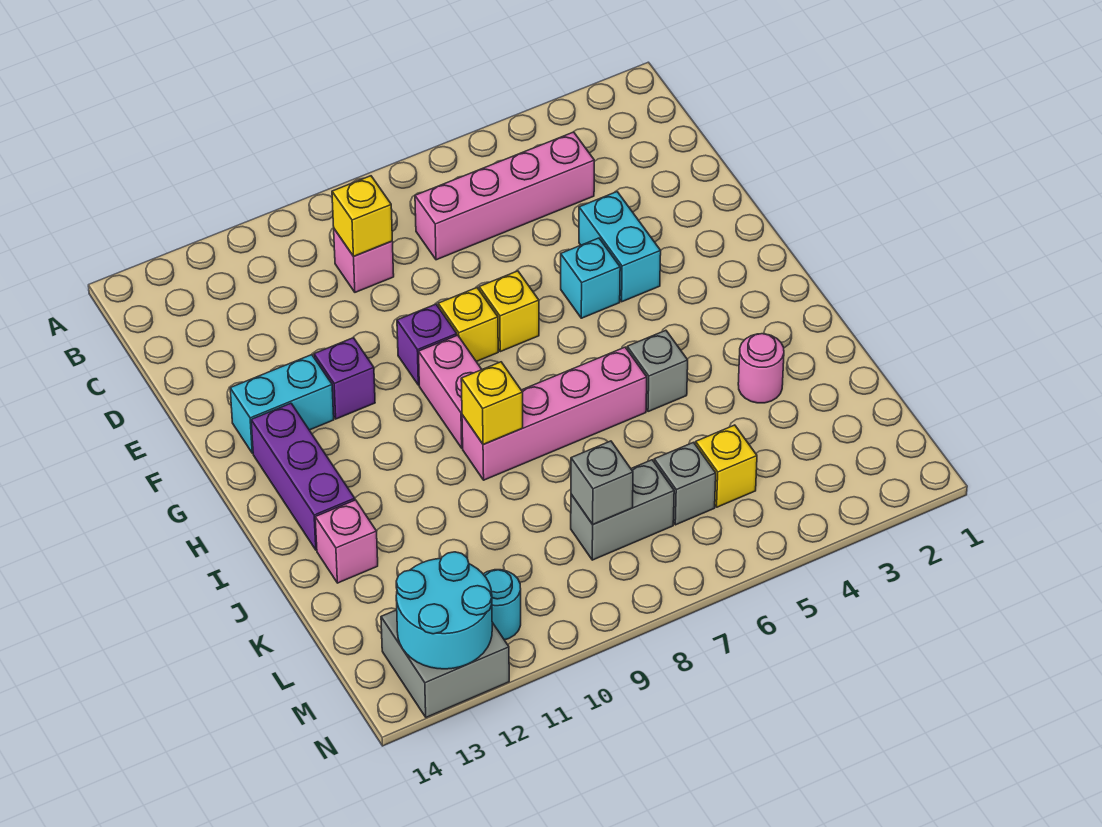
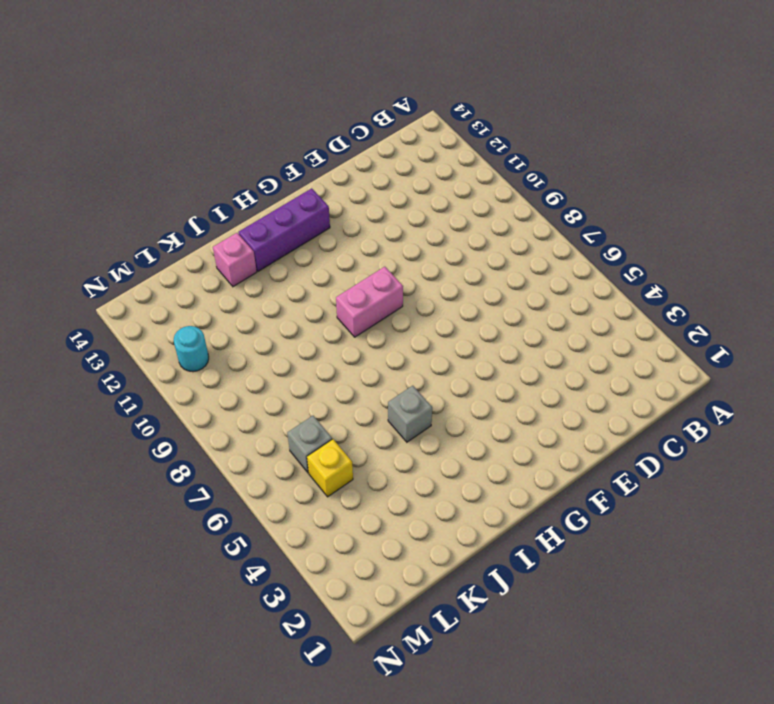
none -> pink 1x4 brick [415,132,594,260]
none -> pink 1x1 brick [334,229,394,292]
none -> cyan 1x2 brick [579,192,661,302]

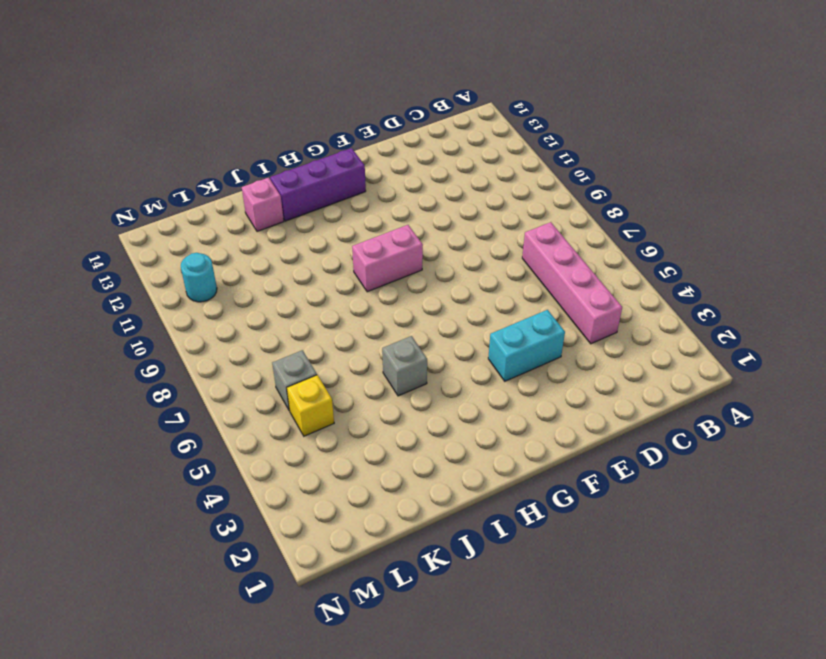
none -> pink 1x1 brick [334,229,394,292]
none -> cyan 1x1 brick [561,238,620,318]
none -> yellow 1x1 brick [479,271,539,352]

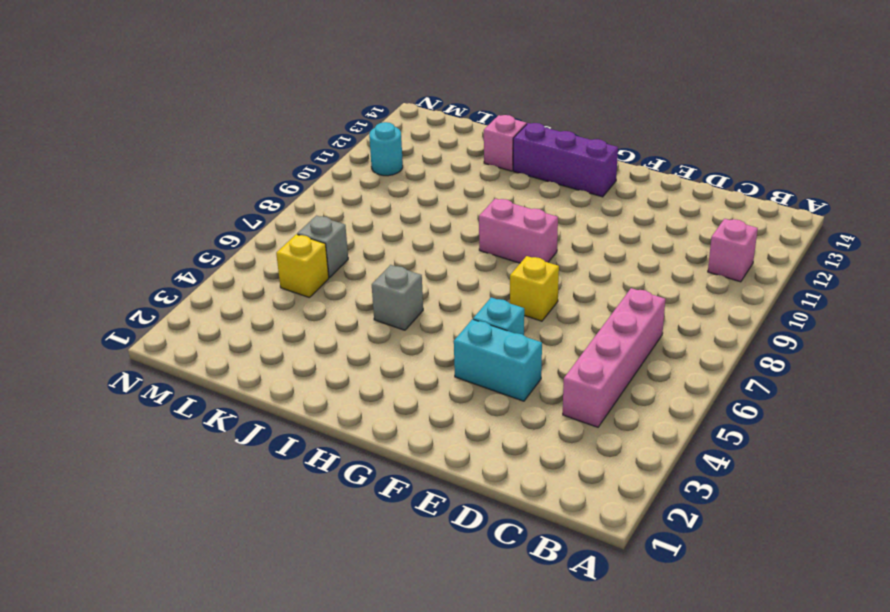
pink 1x1 brick [708,219,758,282] -> pink 1x1 brick moved to [334,229,394,292]
none -> yellow 1x1 brick [438,288,498,362]
none -> purple 1x1 brick [397,304,457,385]
none -> purple 1x1 brick [314,338,375,419]

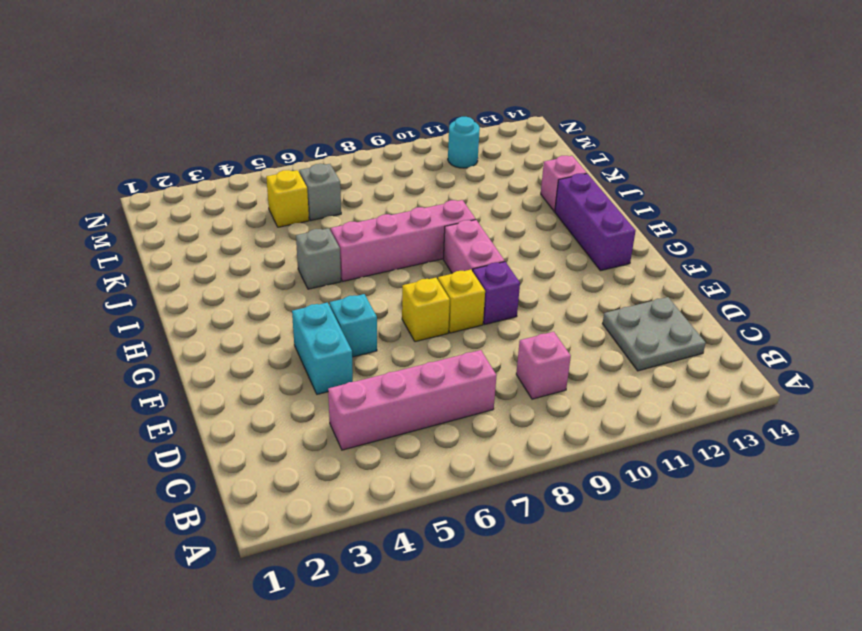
grey 2x2 plate [602,297,706,371] -> none
none -> purple 1x1 brick [314,338,375,419]
none -> cyan 1x2 brick [230,355,334,453]
none -> pink 1x1 round brick [738,334,784,403]

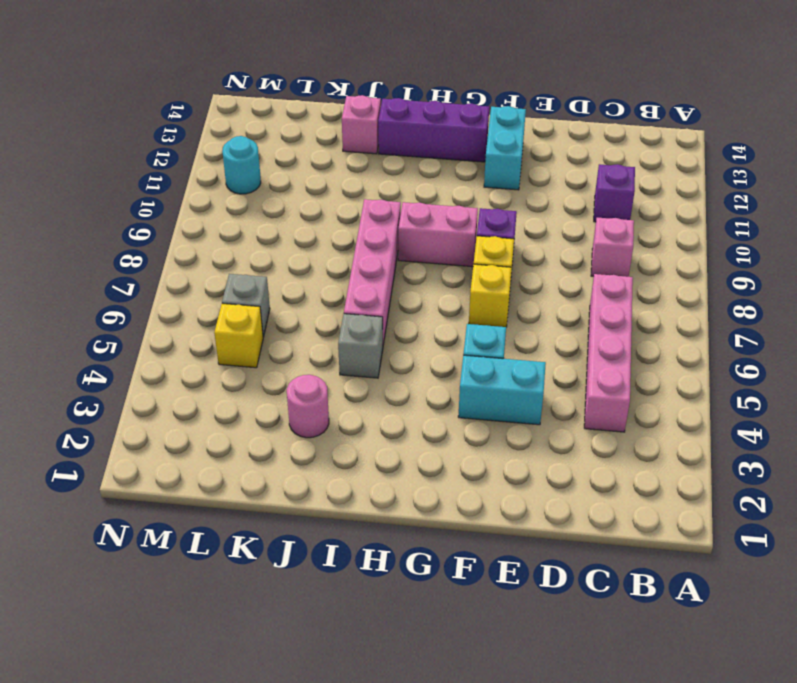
purple 1x1 brick [594,164,635,222] -> purple 1x1 brick moved to [314,338,375,419]
none -> grey 1x2 brick [571,460,674,560]
none -> grey 2x2 brick [381,610,509,717]
none -> yellow 1x1 brick [332,176,392,257]

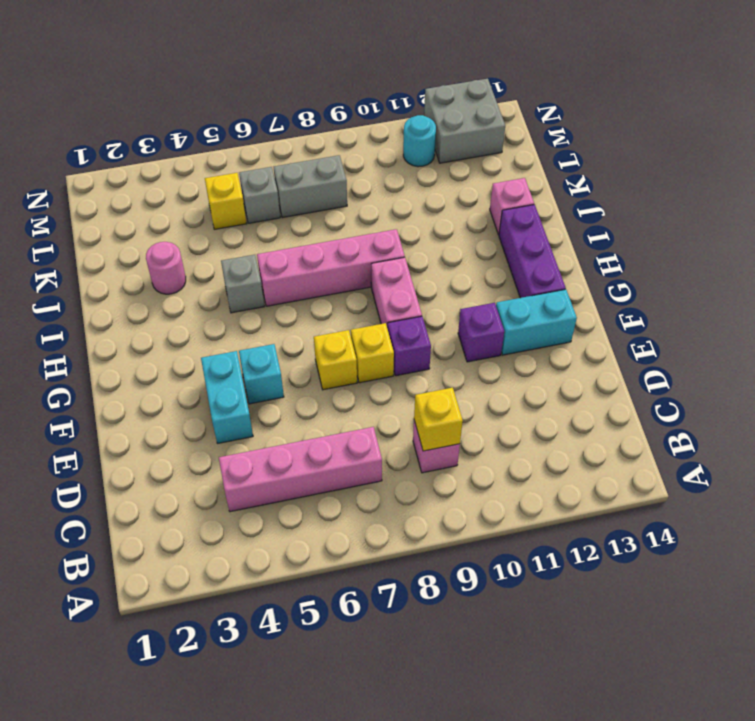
none -> yellow 1x1 brick [461,362,523,445]
none -> grey 1x1 brick [571,441,633,524]
none -> cyan 2x2 round brick [396,552,492,669]

